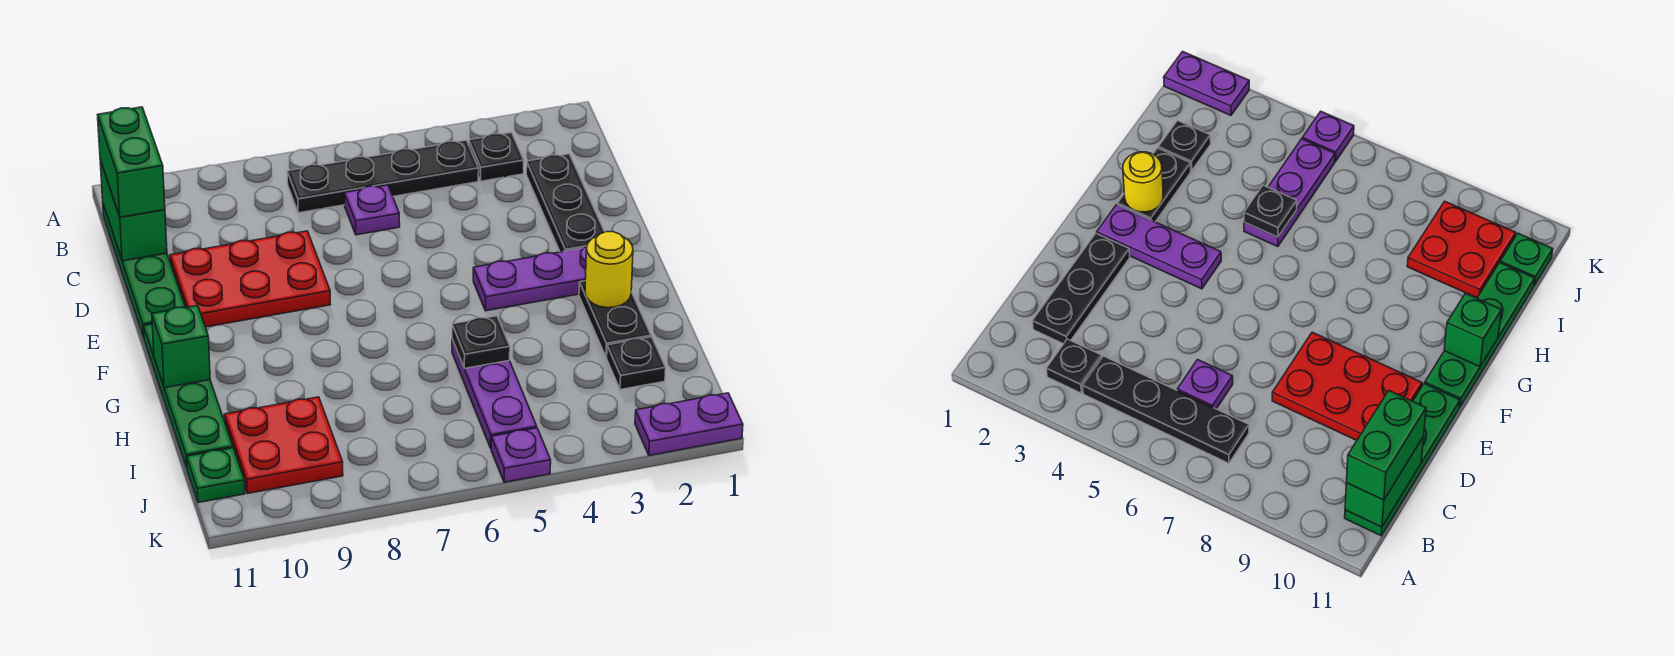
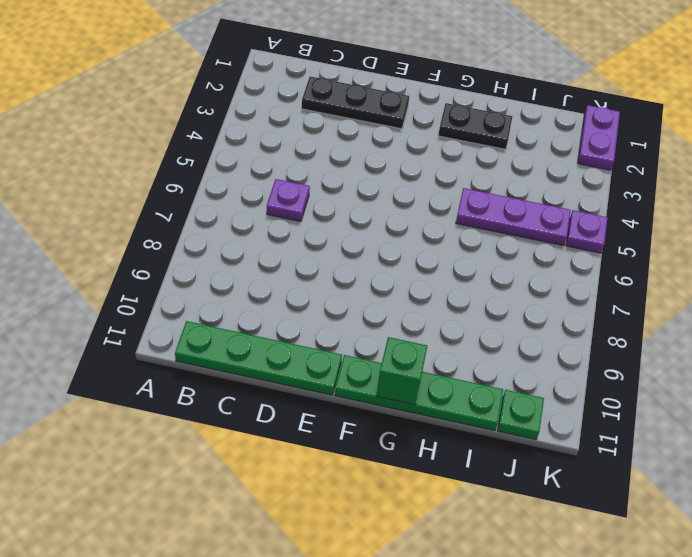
none -> black 1x1 plate [469,133,524,181]
none -> black 1x4 plate [287,140,479,213]
none -> red 2x3 plate [170,231,331,327]

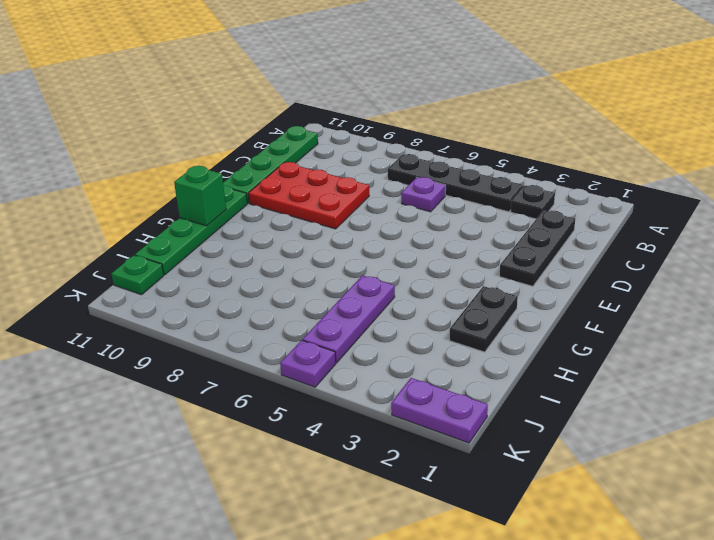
none -> purple 1x3 plate [473,246,587,311]
none -> black 1x1 plate [607,337,666,390]
none -> red 2x2 plate [224,397,343,494]

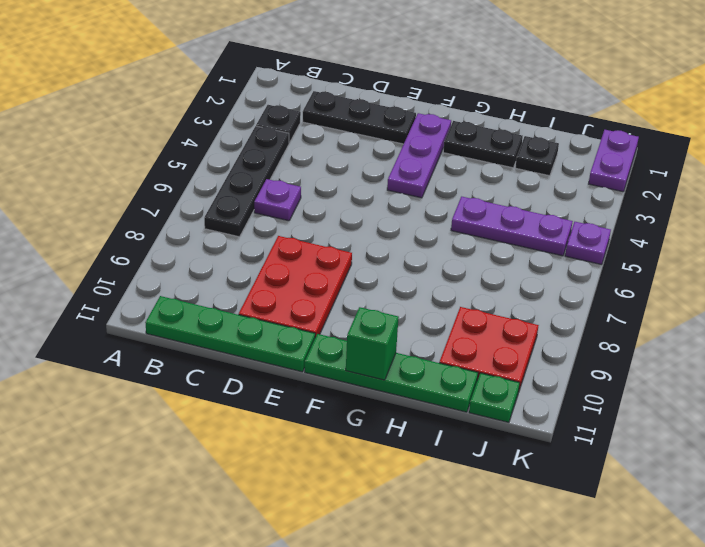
none -> green 1x2 brick [100,160,167,261]
none -> yellow 1x1 round brick [585,231,633,308]
none -> black 1x1 plate [452,316,510,368]

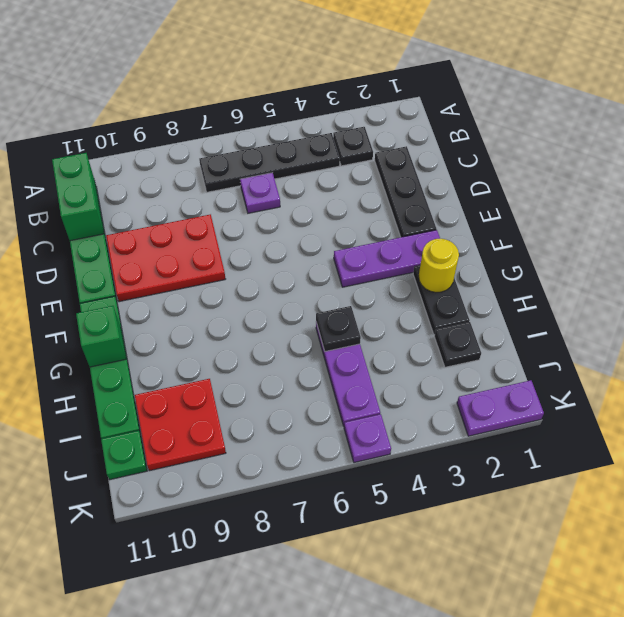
none -> green 1x2 brick [98,107,165,217]

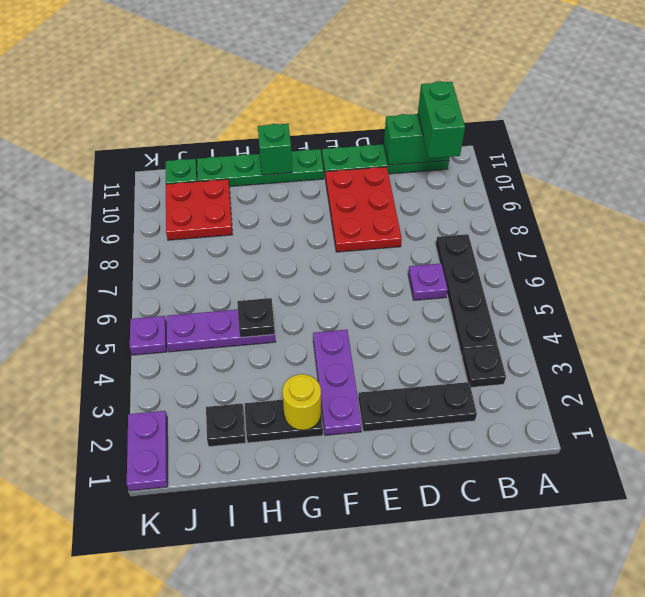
green 1x2 brick [418,81,465,158] -> green 1x2 brick turned to [98,107,165,217]

